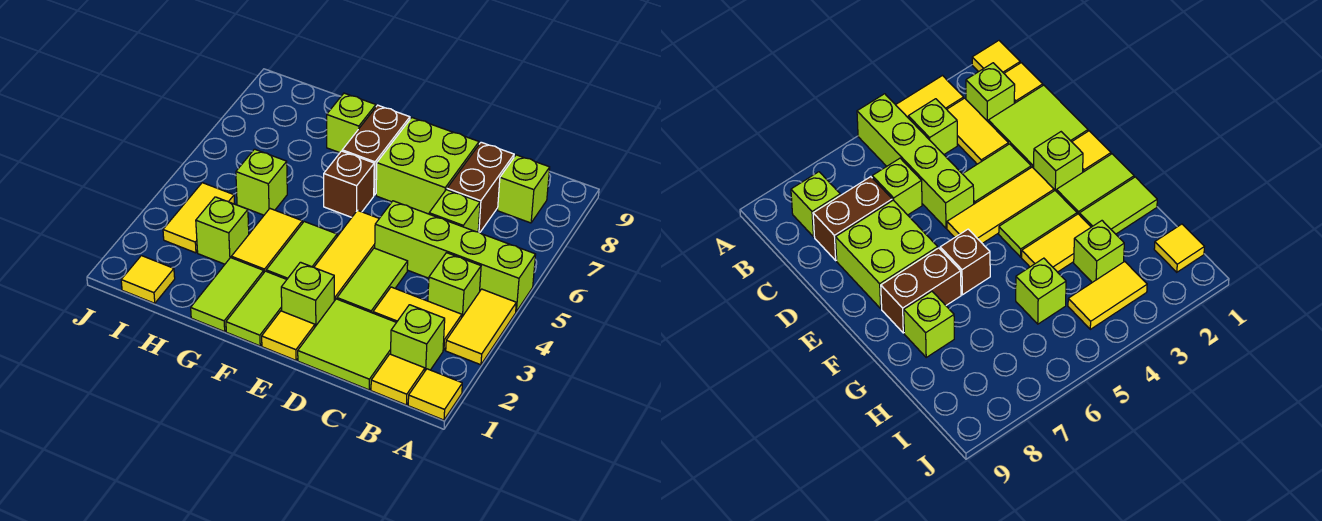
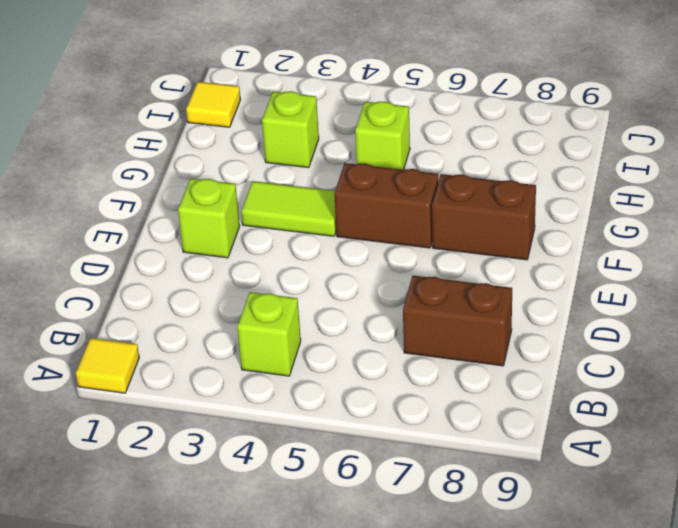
brown 1x2 brick [334,163,438,248] -> brown 1x1 brick [324,151,374,217]
none -> yellow 1x2 tile [446,289,516,365]
none -> lime 1x4 brick [375,201,536,311]
none -> yellow 1x1 tile [371,354,425,405]

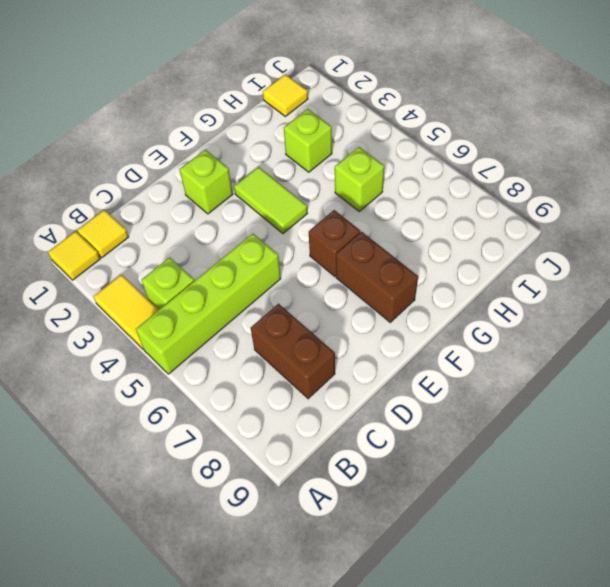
none -> lime 1x1 brick [391,305,445,371]
none -> yellow 1x2 tile [373,287,462,350]
none -> lime 1x1 brick [498,155,550,223]

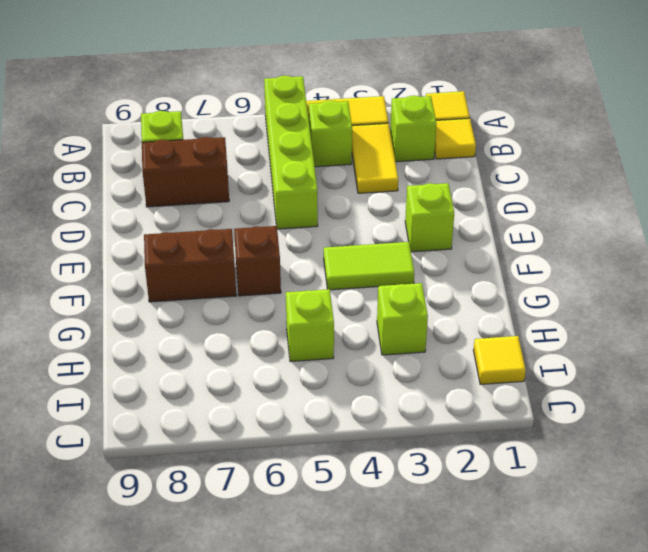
none -> lime 2x2 tile [298,299,396,390]
none -> lime 1x1 brick [429,190,480,232]
none -> lime 1x2 tile [337,248,408,313]

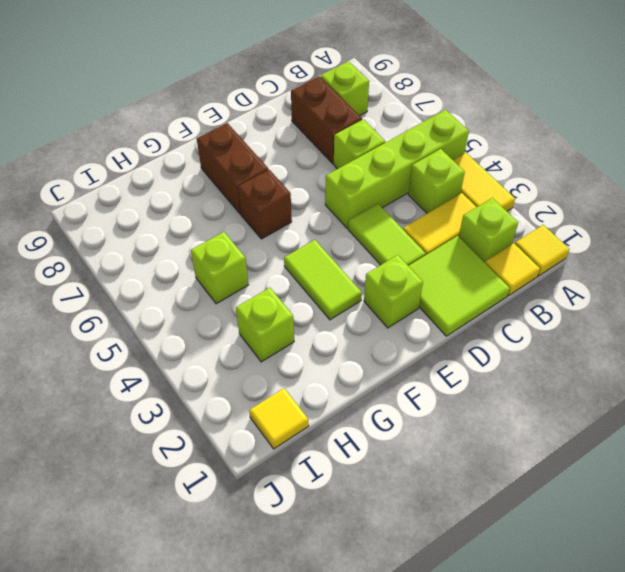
none -> lime 2x2 brick [376,118,479,214]
none -> yellow 1x1 tile [262,311,315,360]
none -> yellow 1x3 tile [314,210,379,301]

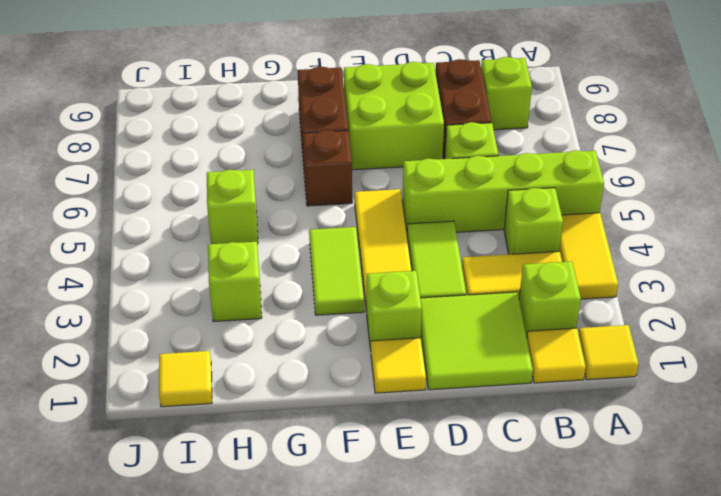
none -> lime 1x2 tile [226,271,287,346]
none -> lime 1x2 tile [191,258,264,332]
none -> yellow 1x2 tile [231,209,302,272]

